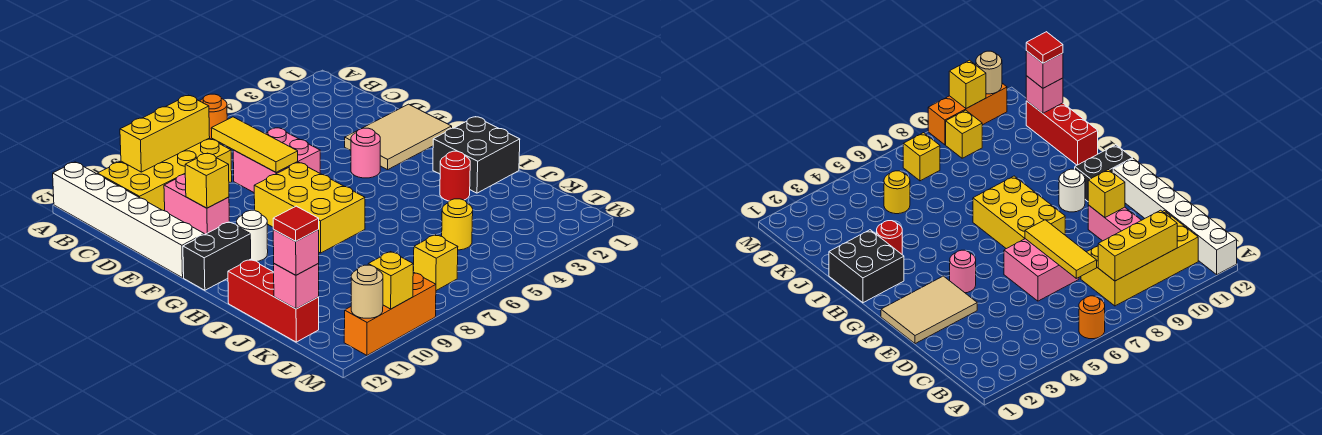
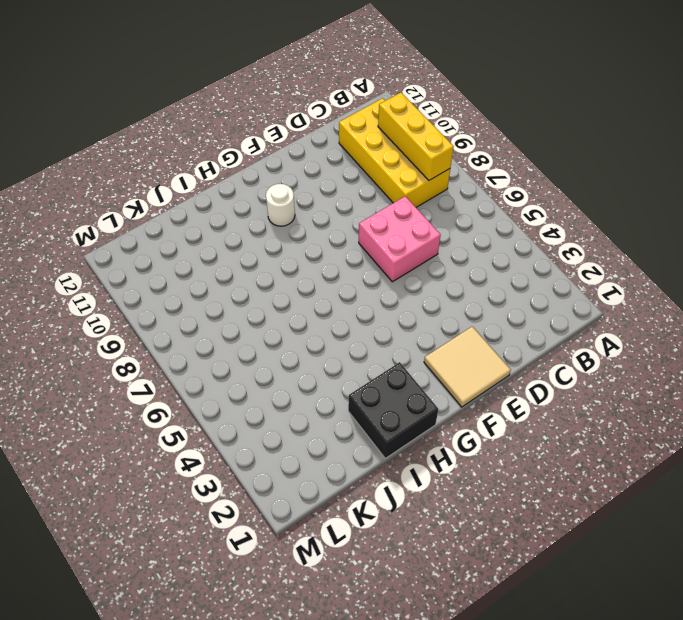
tan 2x2 tile [424,326,511,407] -> tan 2x3 tile [345,104,452,170]
none -> orange 1x1 round brick [200,94,227,140]
none -> white 1x6 brick [53,162,204,278]
none -> pink 1x2 brick [164,174,229,235]

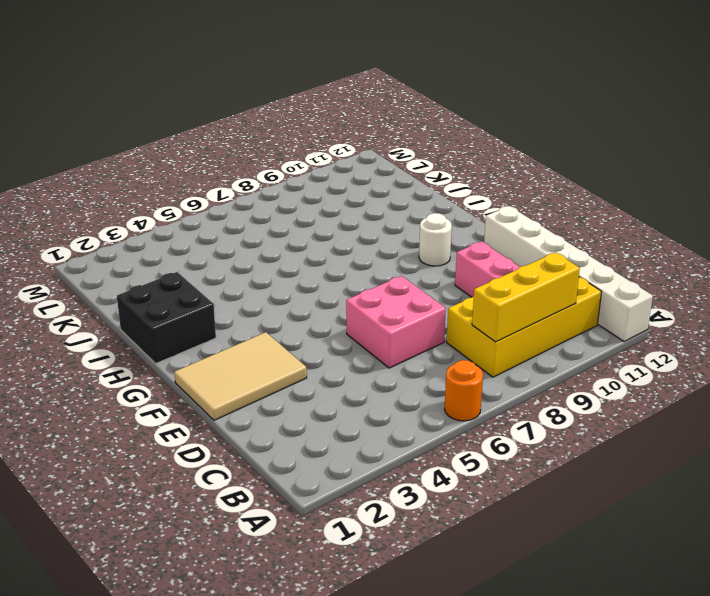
none -> pink 1x1 round brick [351,128,380,178]
none -> yellow 2x3 brick [254,162,365,253]
none -> black 1x2 brick [183,222,251,290]

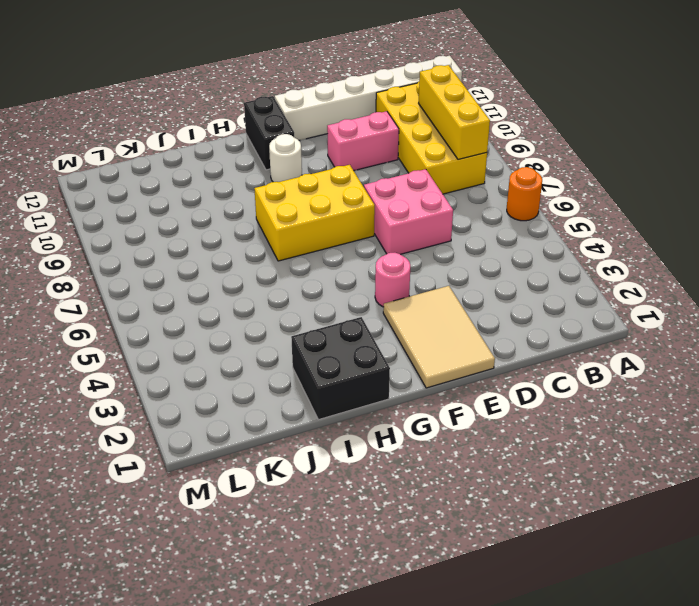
none -> red 1x1 round brick [440,151,470,201]
none -> red 1x3 brick [228,259,319,342]
none -> yellow 1x1 round brick [442,199,473,250]

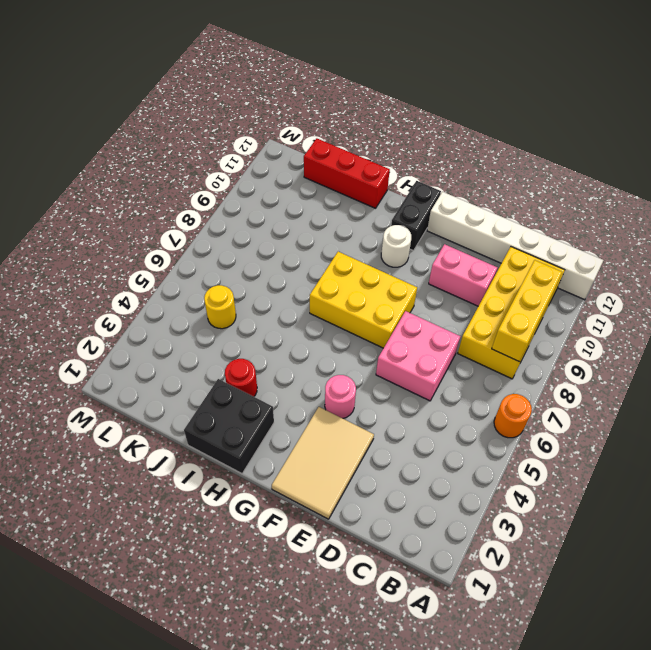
none -> yellow 1x1 brick [413,235,458,291]
none -> yellow 1x1 brick [946,110,982,158]
none -> orange 1x3 brick [344,272,436,355]

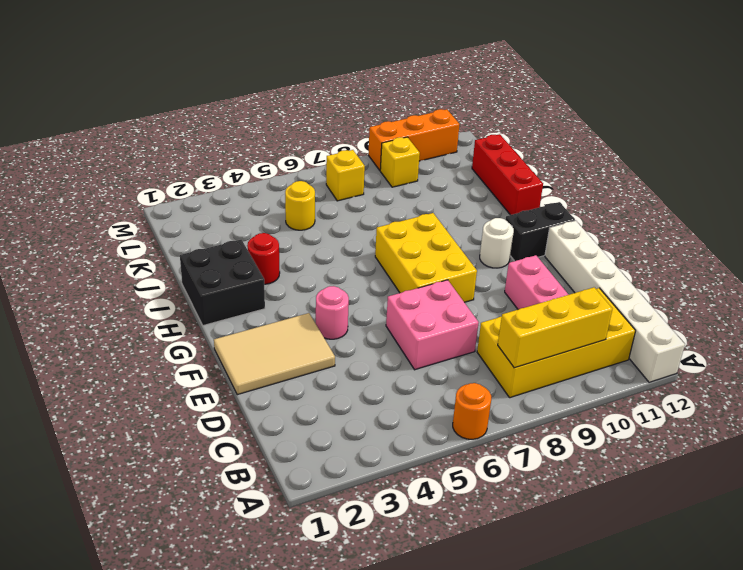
none -> yellow 1x3 tile [211,117,298,173]
none -> yellow 1x1 brick [185,153,229,208]
none -> pink 1x1 brick [274,264,319,309]

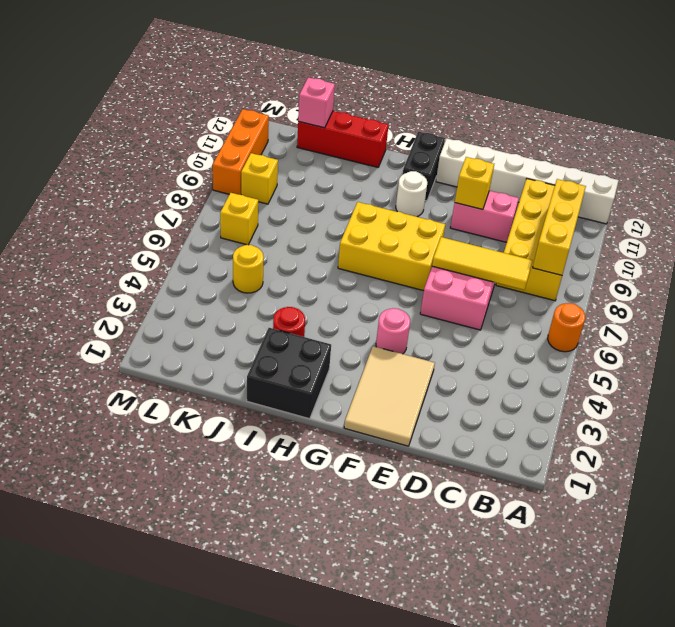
none -> yellow 1x1 brick [368,252,413,309]
none -> tan 1x1 round brick [351,265,383,318]
none -> pink 1x1 brick [273,230,319,275]

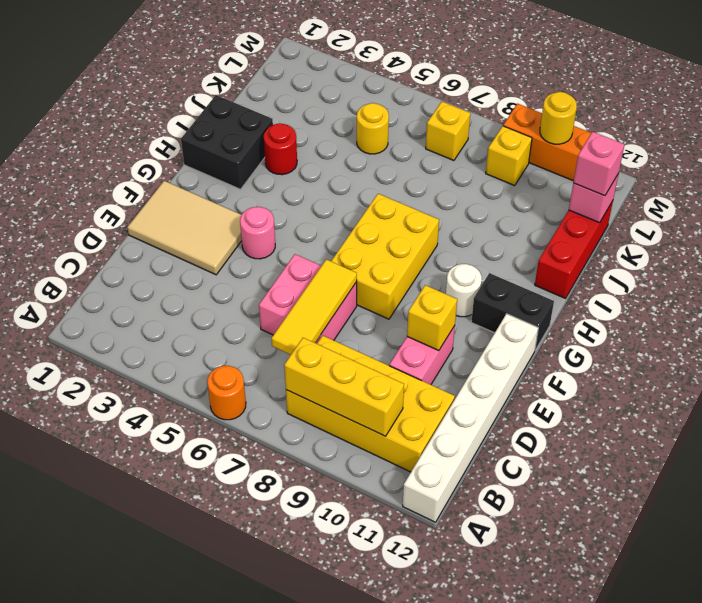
yellow 1x1 round brick [540,92,577,144] -> yellow 1x1 brick [368,252,413,309]
none -> tan 1x1 round brick [351,265,383,318]
none -> red 1x1 tile [273,206,319,241]

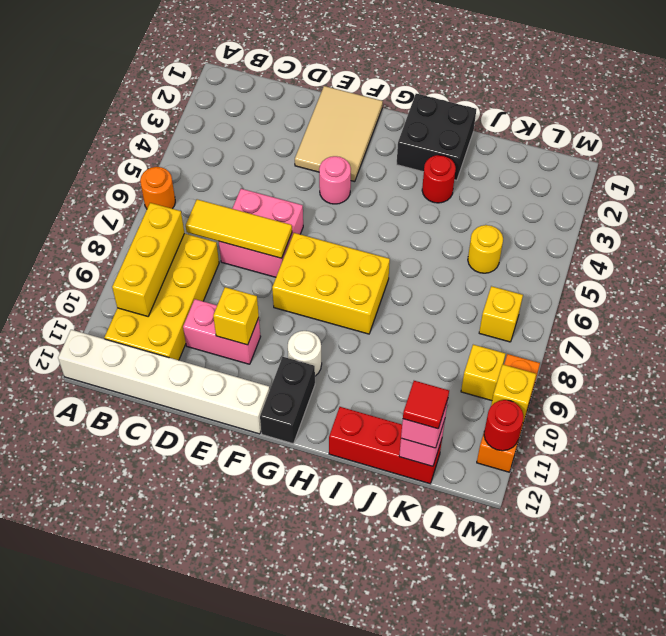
red 1x1 round brick [484,400,524,451] -> tan 1x1 round brick [351,265,383,318]

